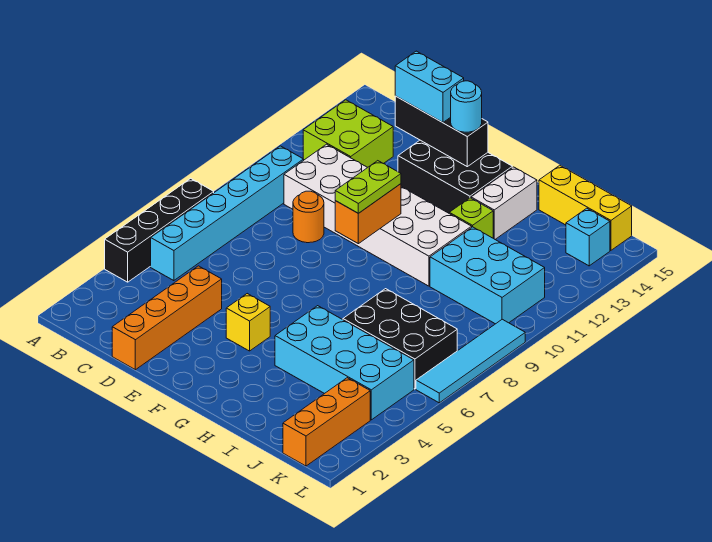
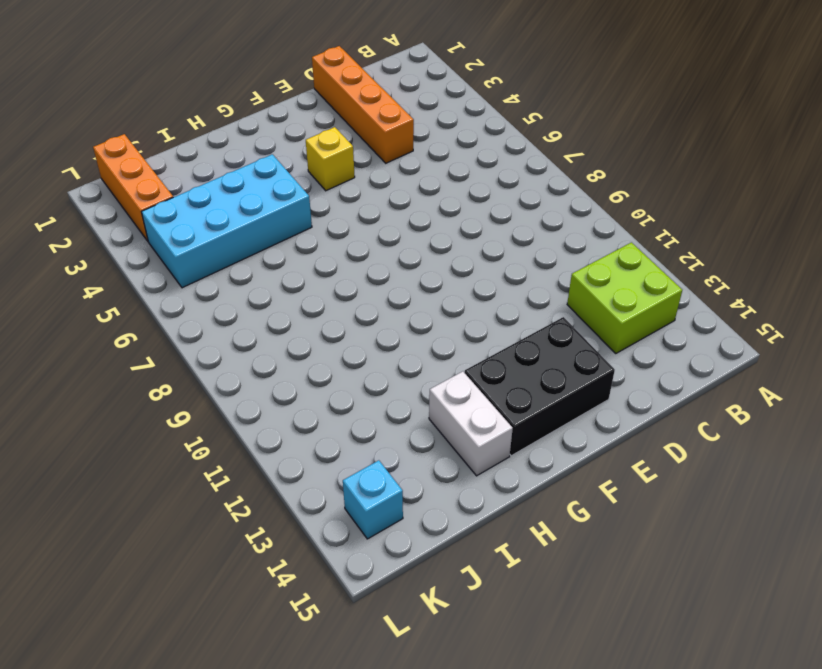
none -> black 1x4 brick [105,178,214,282]
none -> cyan 1x6 brick [151,146,304,281]
none -> white 2x6 brick [284,144,472,286]

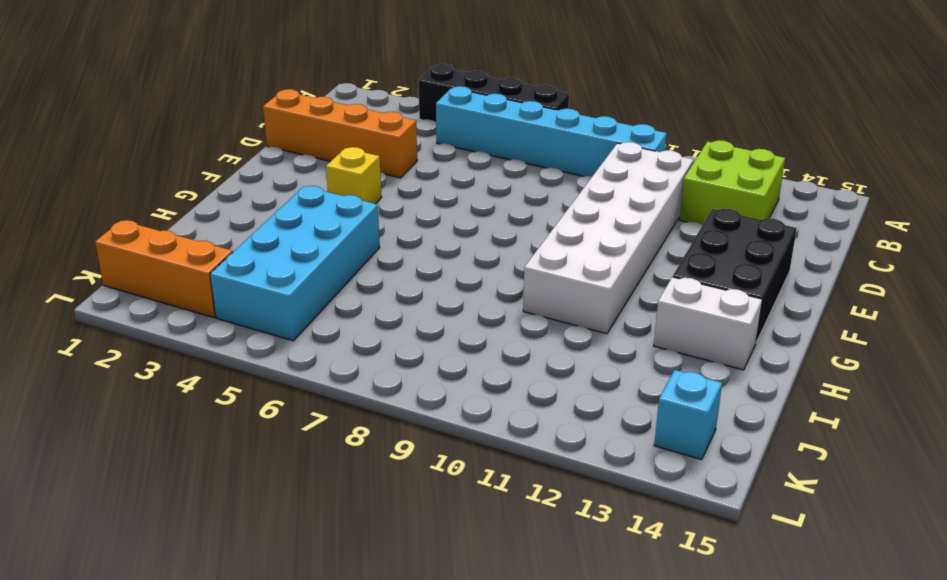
none -> orange 1x1 round brick [293,191,324,243]
none -> lime 1x1 brick [449,198,493,238]
none -> black 2x3 brick [343,289,457,389]

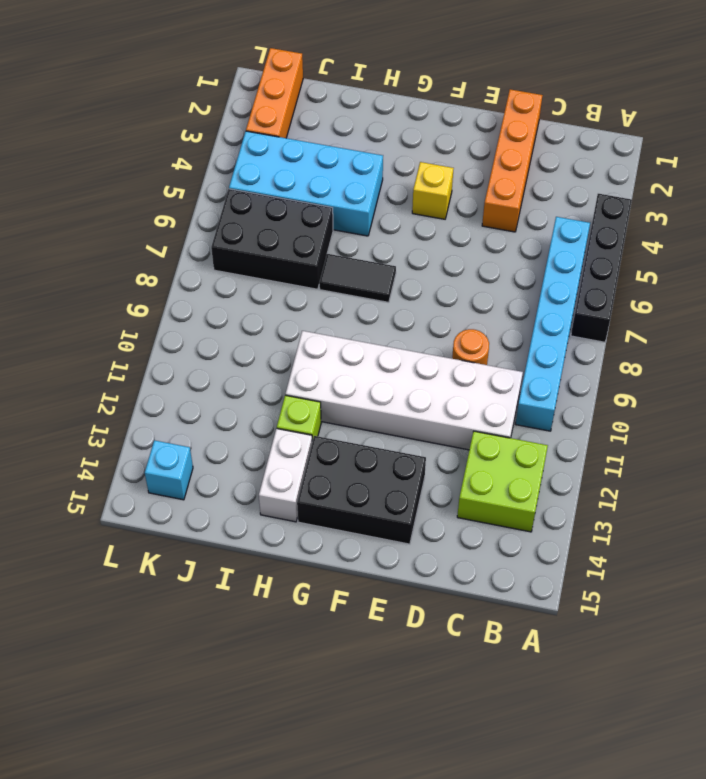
black 1x2 tile [319,254,396,302] -> none
none -> cyan 2x3 brick [430,227,545,324]
none -> yellow 1x3 brick [539,165,632,250]
none -> cyan 1x4 tile [416,319,525,403]

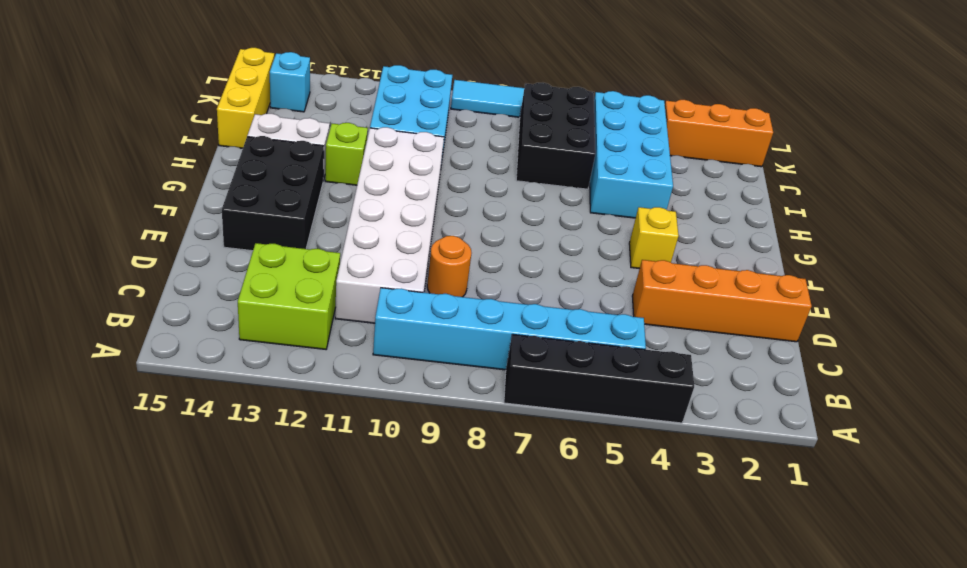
none -> black 1x3 brick [395,96,488,167]
none -> orange 1x2 brick [335,184,401,244]
none -> cyan 1x2 brick [395,51,464,123]

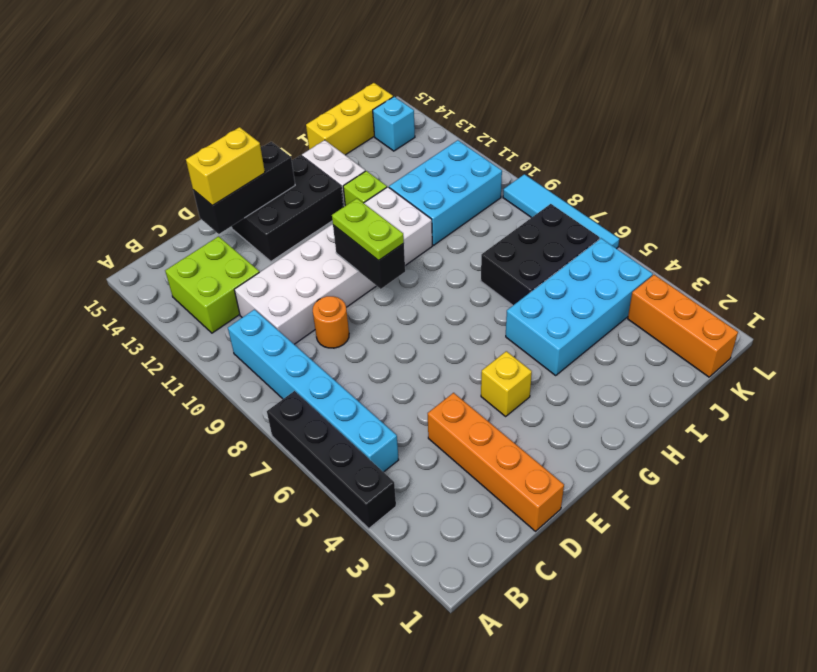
yellow 1x2 brick [186,127,265,206] -> cyan 1x2 brick [395,51,464,123]
black 1x2 brick [333,225,405,289] -> orange 1x2 brick [335,184,401,244]
none -> cyan 1x1 round brick [451,81,482,132]

